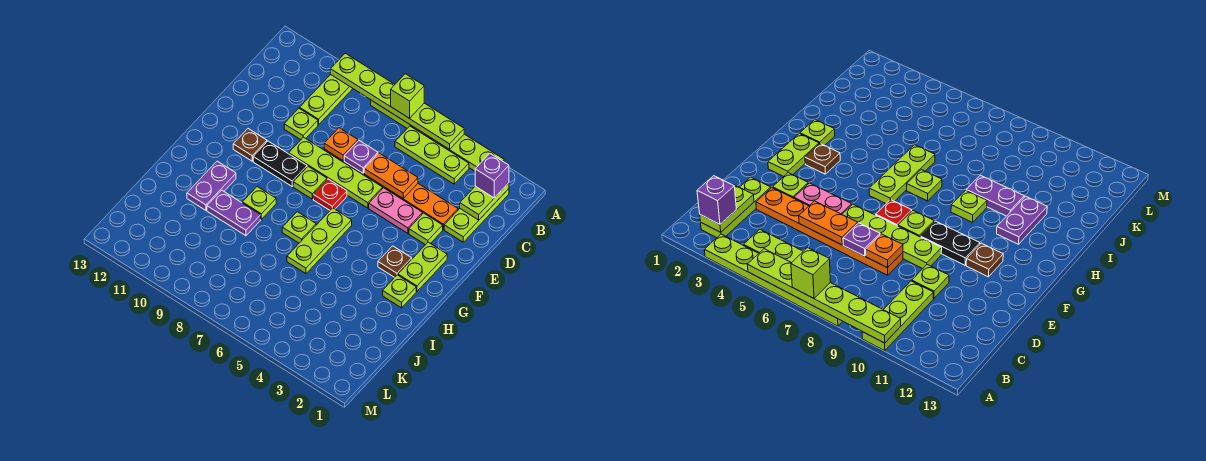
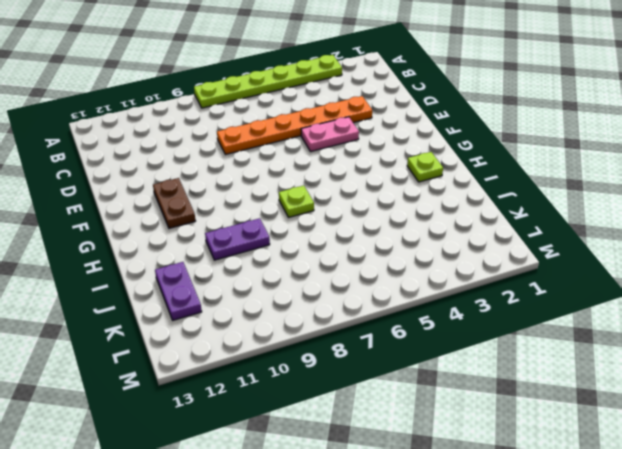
brown 1x2 plate [153,178,195,228] -> brown 1x1 plate [233,129,267,161]
purple 1x2 plate [155,262,202,320] -> purple 1x2 plate moved to [187,161,236,210]
none -> lime 1x3 plate [300,75,353,125]
none -> lime 1x3 plate [444,189,509,242]
none -> lime 1x3 plate [395,126,469,184]

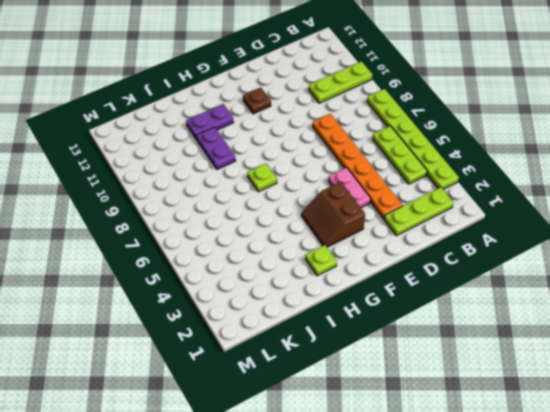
brown 2x2 slope [302,182,365,247] -> brown 1x1 plate [378,246,412,277]
none -> lime 1x1 plate [284,108,318,140]
none -> lime 1x1 plate [409,213,443,245]
none -> lime 1x4 plate [289,137,383,208]

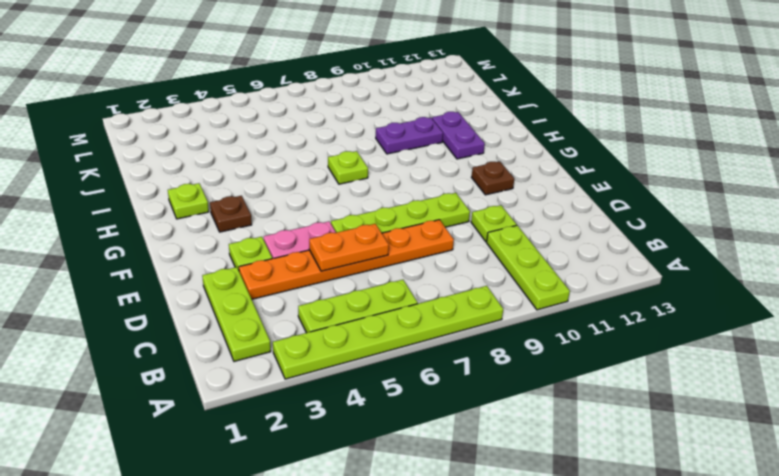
none -> lime 1x2 plate [398,242,447,291]
none -> red 1x1 plate [313,179,347,210]
none -> lime 1x1 plate [293,166,327,199]

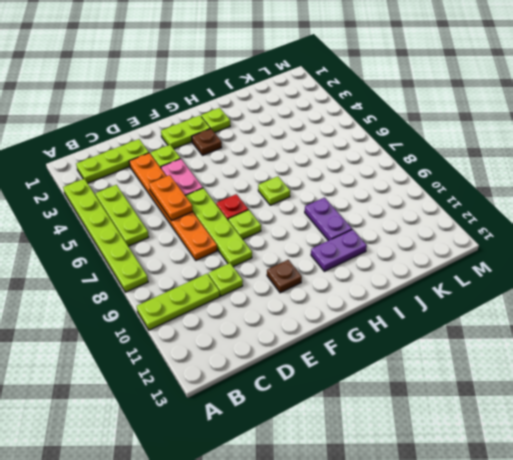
none -> black 1x2 plate [253,141,307,186]
none -> lime 1x3 plate [287,208,352,274]
none -> lime 1x1 plate [242,187,276,219]

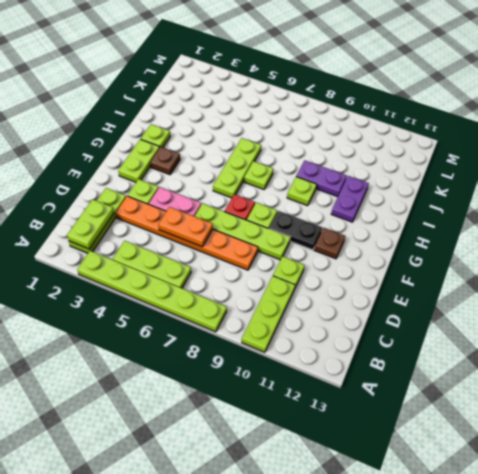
none -> lime 1x6 plate [330,53,464,150]
none -> purple 1x1 plate [344,141,378,173]
none -> orange 1x1 plate [324,128,358,160]

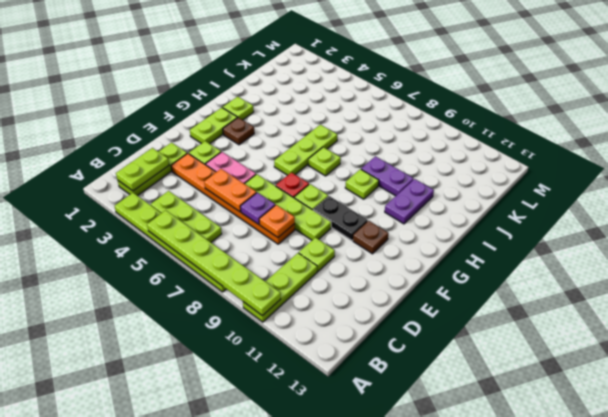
none -> lime 1x1 brick [391,74,424,118]
none -> purple 1x1 brick [475,154,509,198]

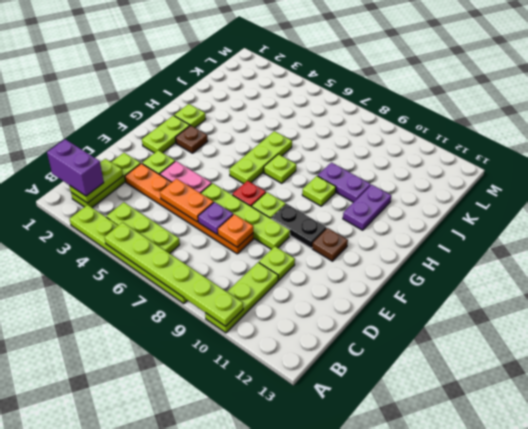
purple 1x2 brick [47,139,104,196] -> purple 1x1 brick [475,154,509,198]
none -> lime 1x1 brick [391,74,424,118]

